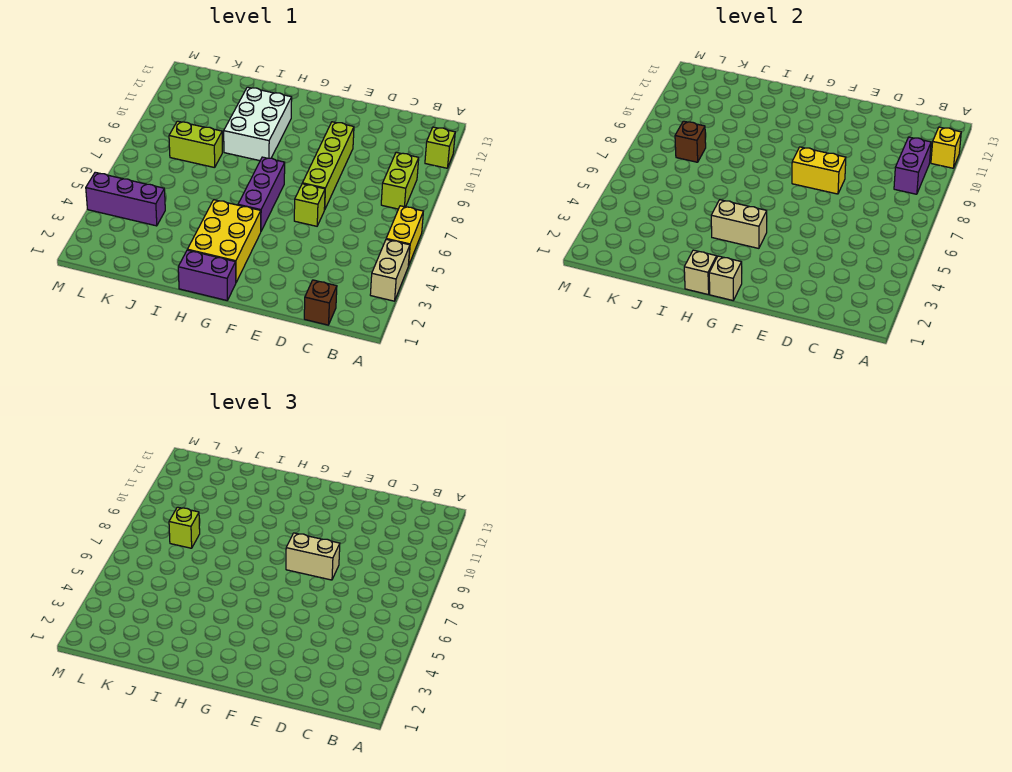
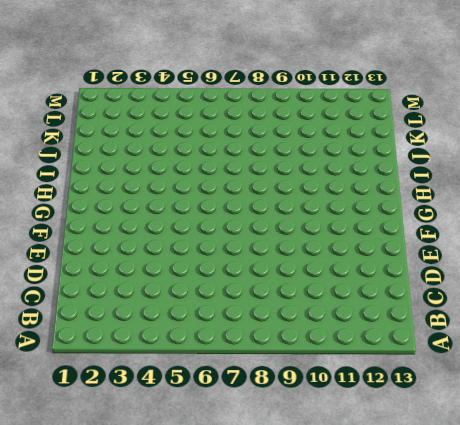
none -> tan 1x2 brick [370,239,410,301]
none -> yellow 1x2 brick [386,206,423,266]
none -> lime 1x1 brick [425,127,455,168]

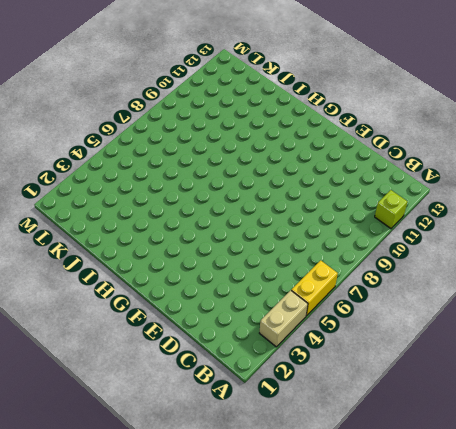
none -> lime 1x2 brick [381,152,419,209]
none -> brown 1x1 brick [304,280,337,325]
none -> lime 1x1 brick [294,184,325,226]

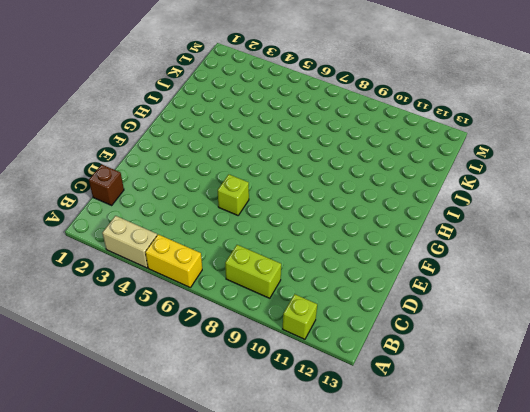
none -> lime 1x4 brick [302,122,354,210]
none -> purple 1x2 brick [178,250,236,300]
none -> yellow 2x3 brick [187,200,261,282]

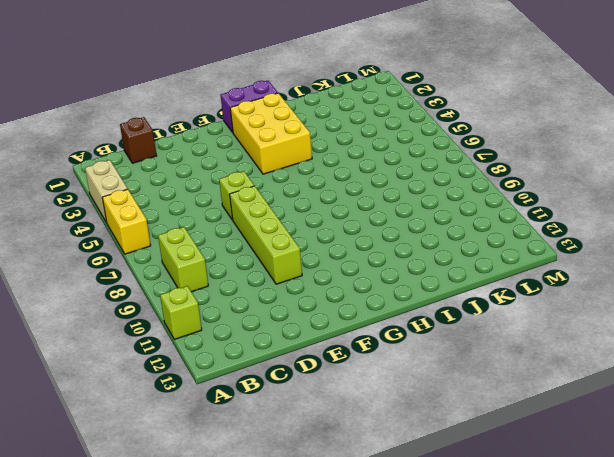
none -> purple 1x3 brick [238,157,285,231]
none -> white 2x3 brick [224,87,292,161]
none -> lime 1x2 brick [169,121,222,168]

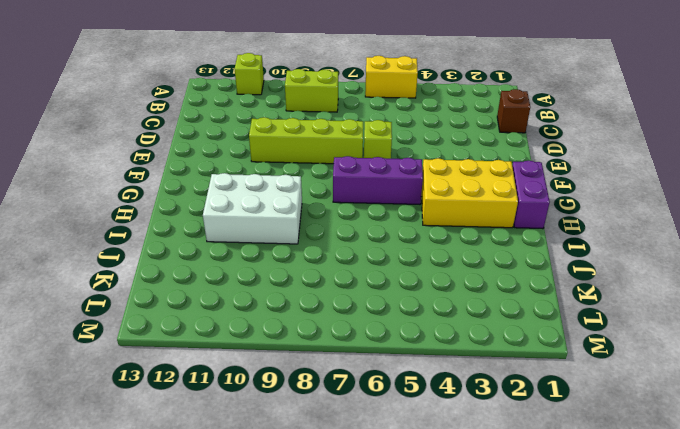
none -> tan 1x2 brick [370,239,410,301]
none -> lime 1x2 brick [169,121,222,168]
none -> purple 1x3 brick [86,172,165,226]

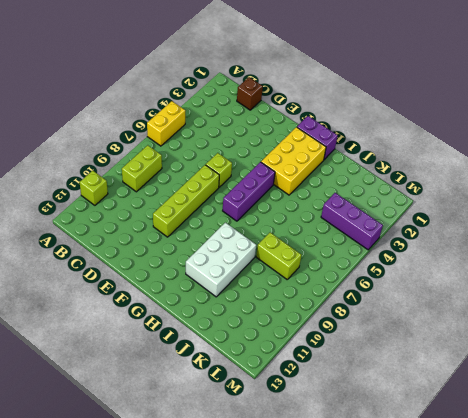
none -> tan 1x2 brick [370,239,410,301]
none -> yellow 1x1 brick [931,127,961,168]
none -> purple 1x2 brick [894,137,931,194]

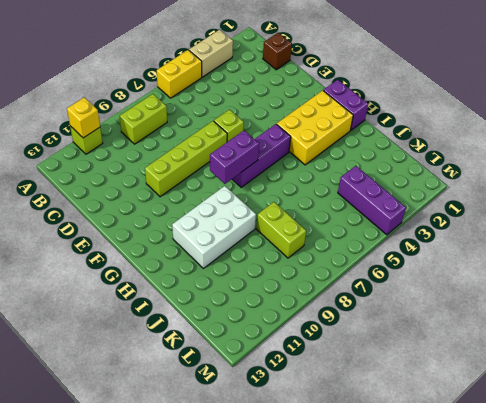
purple 1x2 brick [210,131,259,184] -> purple 1x2 brick moved to [894,137,931,194]
none -> yellow 1x2 brick [792,147,846,194]
none -> tan 1x1 brick [709,256,742,300]
none -> tan 1x2 brick [711,200,767,248]

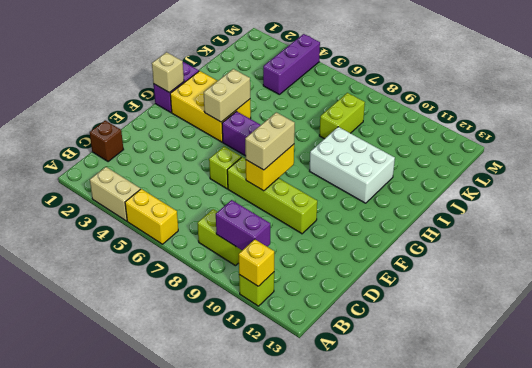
none -> tan 1x1 brick [684,250,717,295]
none -> brown 1x1 brick [675,121,706,162]
none -> lime 1x1 brick [169,507,200,548]

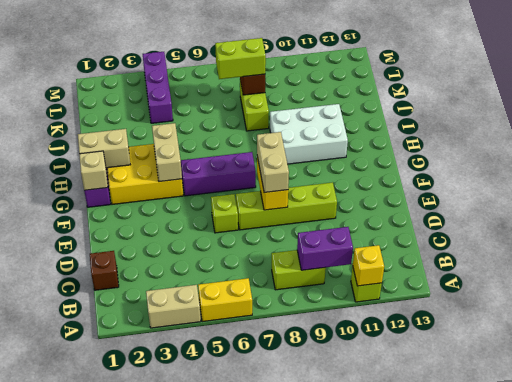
tan 1x2 brick [78,129,130,168] -> tan 1x1 brick [684,250,717,295]
lime 1x2 brick [215,38,266,79] -> lime 1x1 brick [169,507,200,548]

